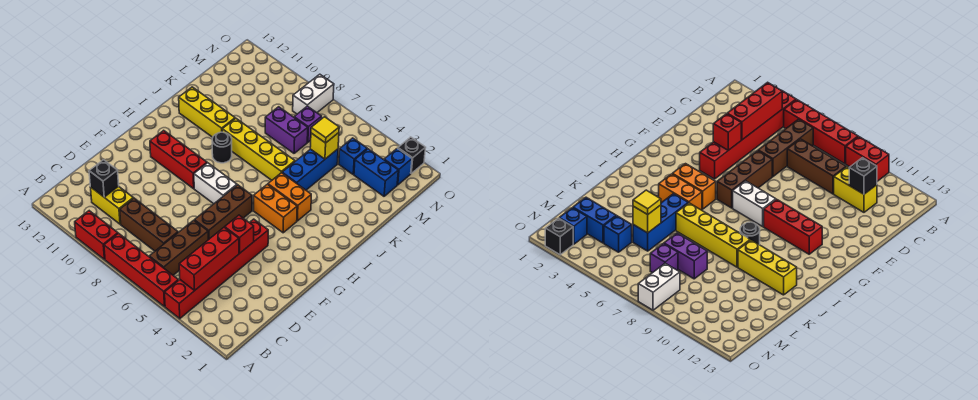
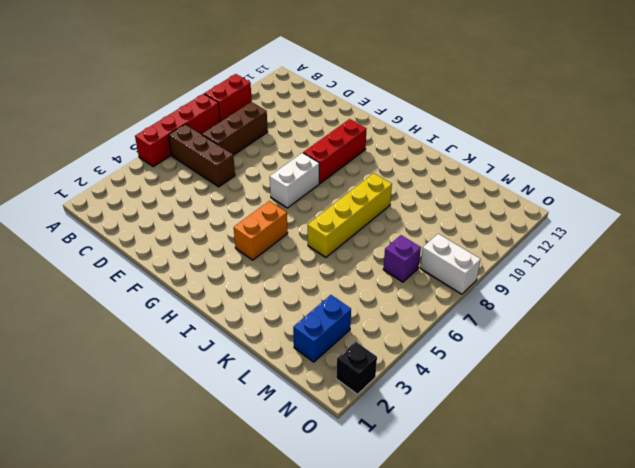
none -> red 1x6 brick [165,219,268,319]
none -> yellow 1x2 brick [90,186,133,224]
none -> brown 1x3 brick [194,185,252,240]

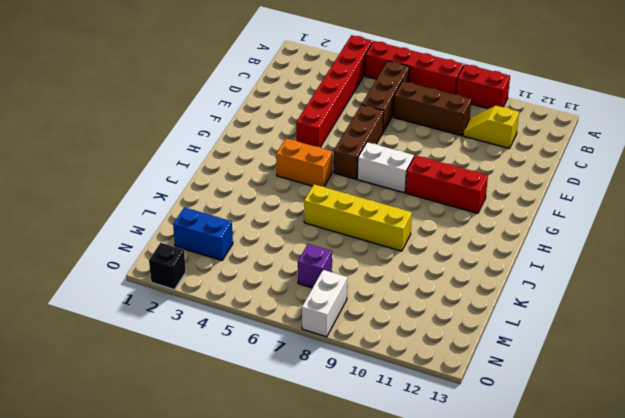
yellow 1x2 slope [463,106,519,148] -> yellow 1x2 brick [90,186,133,224]
none -> orange 1x2 brick [268,173,311,221]
none -> black 1x1 round brick [212,132,232,163]
none -> blue 1x3 brick [282,149,338,190]

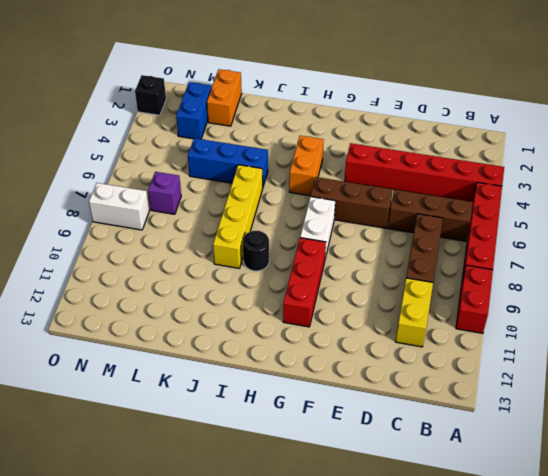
orange 1x2 brick [207,69,242,126] -> orange 1x2 brick moved to [268,173,311,221]
none -> yellow 1x3 brick [179,87,235,137]
none -> purple 1x2 brick [265,107,308,153]
none -> blue 1x1 brick [339,138,367,174]

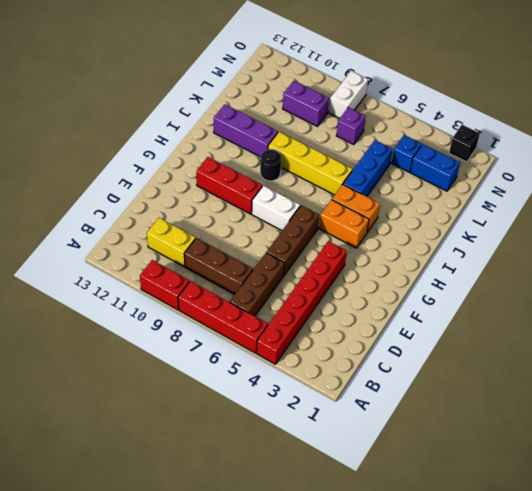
purple 1x3 brick [214,104,278,157] -> yellow 1x3 brick [179,87,235,137]
purple 1x2 brick [283,81,329,126] -> purple 1x2 brick moved to [265,107,308,153]
none -> blue 1x1 brick [384,148,412,185]
none -> red 1x3 brick [179,227,239,290]
none -> black 1x1 brick [89,160,119,197]

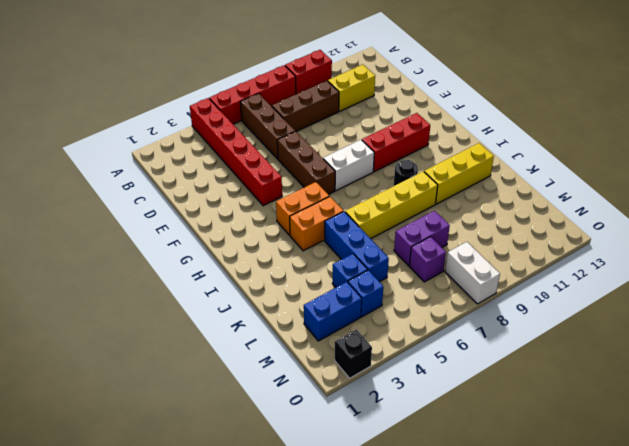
blue 1x1 brick [332,254,368,287] -> blue 1x1 brick moved to [384,148,412,185]
none -> red 1x3 brick [179,227,239,290]
none -> black 1x1 brick [89,160,119,197]
none -> red 1x1 brick [225,215,254,253]

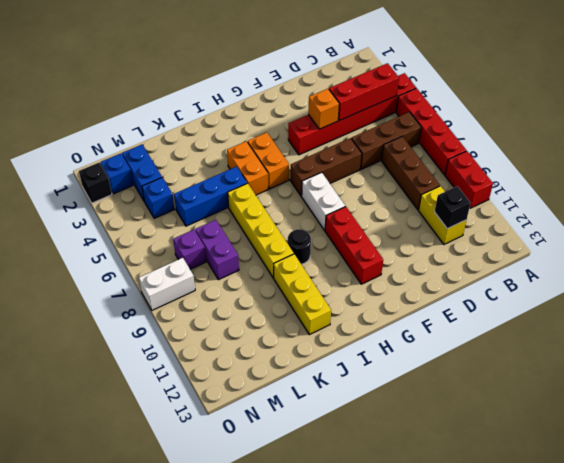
orange 1x1 brick [308,89,339,129] -> red 1x1 brick [225,215,254,253]
none -> yellow 1x1 brick [310,133,339,159]
none -> yellow 1x1 tile [311,117,339,143]

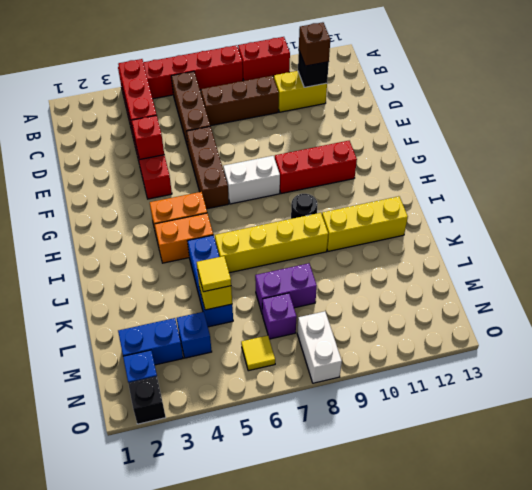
brown 1x1 brick [299,22,330,66] -> none
yellow 1x1 tile [241,335,275,371] -> none

